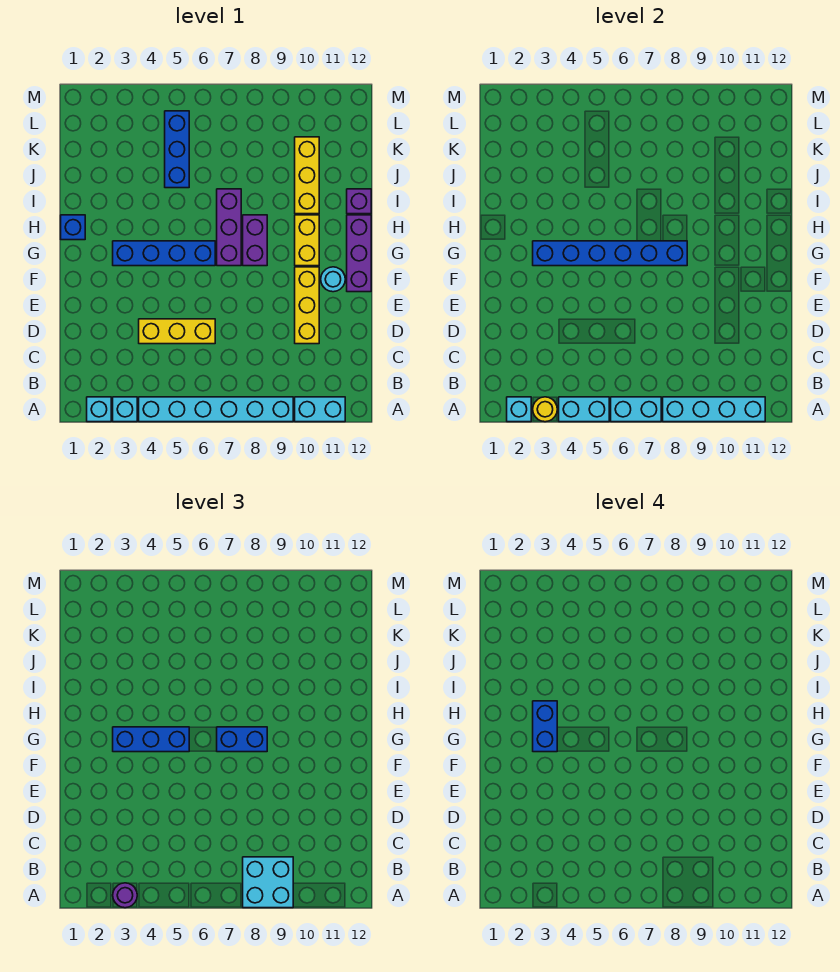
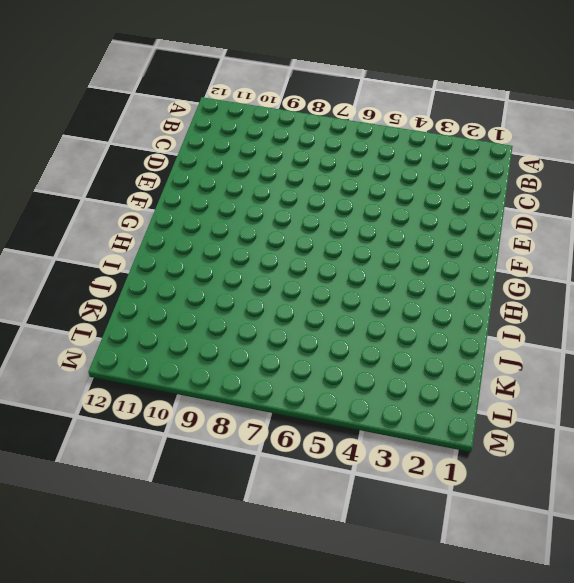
none -> cyan 1x1 brick [87,397,111,422]
none -> cyan 1x1 brick [113,397,137,422]
none -> cyan 1x6 brick [139,397,293,422]

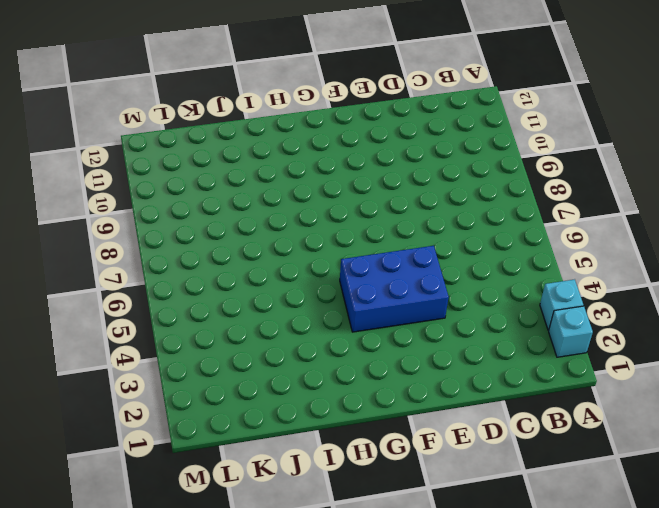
blue 2x3 brick [340,246,449,332] -> blue 1x4 brick [113,241,215,266]
none -> cyan 1x6 brick [139,397,293,422]
none -> cyan 1x2 brick [295,397,345,422]
none -> yellow 1x3 brick [139,319,215,344]

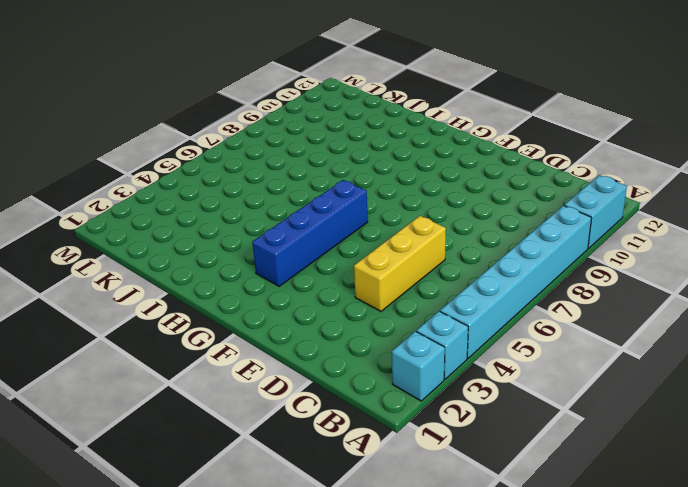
none -> yellow 1x3 brick [295,267,319,344]
none -> cyan 1x1 round brick [321,267,345,292]
none -> purple 1x3 brick [347,215,371,292]

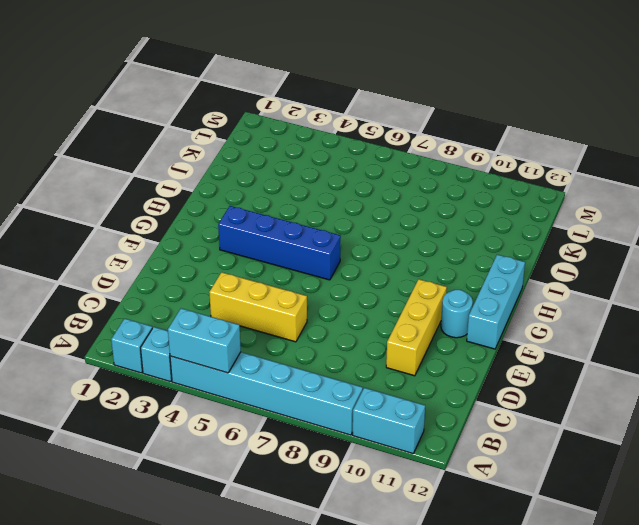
cyan 1x3 brick [467,255,525,349] -> purple 1x3 brick [347,215,371,292]
none -> purple 1x3 brick [217,189,241,266]
none -> purple 1x2 brick [243,215,267,266]
none -> yellow 1x2 brick [295,215,319,266]

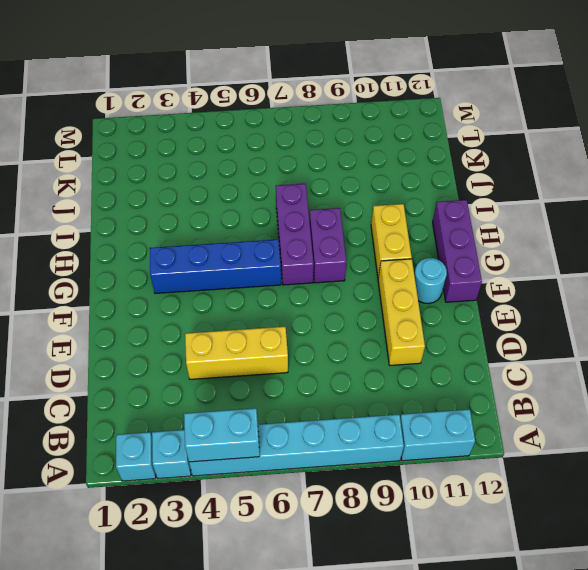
none -> blue 1x1 brick [61,215,85,240]
none -> yellow 1x3 brick [295,137,319,214]
none -> purple 1x1 brick [347,189,371,214]

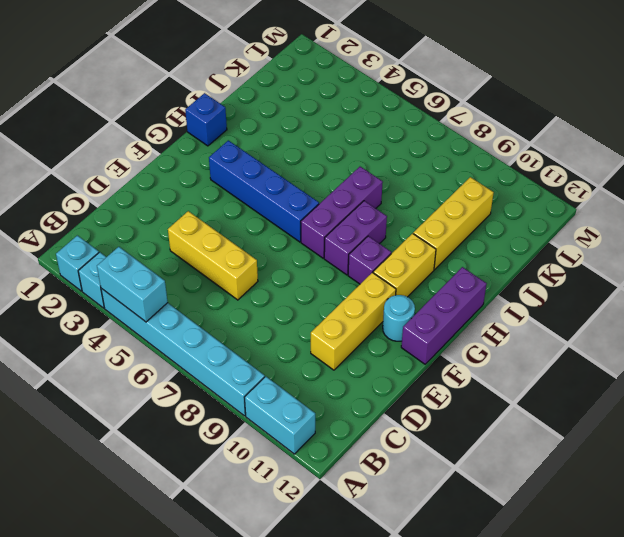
purple 1x1 brick [348,236,391,284] -> purple 1x1 brick moved to [347,189,371,214]
none -> blue 1x3 brick [165,111,189,188]
none -> cyan 1x1 brick [507,397,531,422]
none -> yellow 1x1 round brick [533,397,557,422]

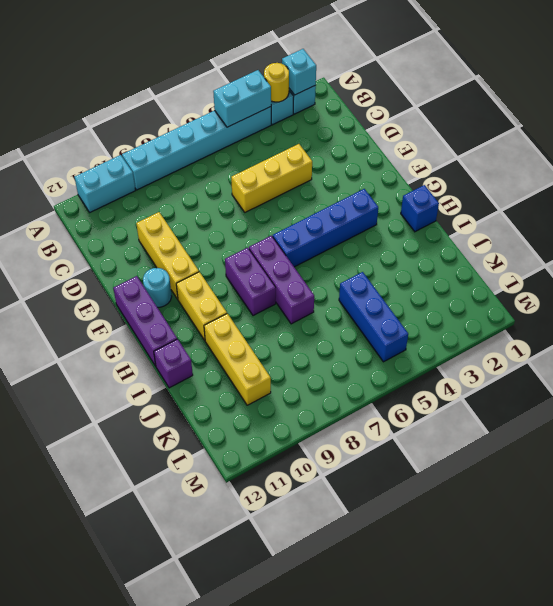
none -> cyan 1x2 brick [611,397,661,422]
none -> cyan 1x4 brick [663,397,765,422]
none -> blue 1x6 brick [533,241,687,266]

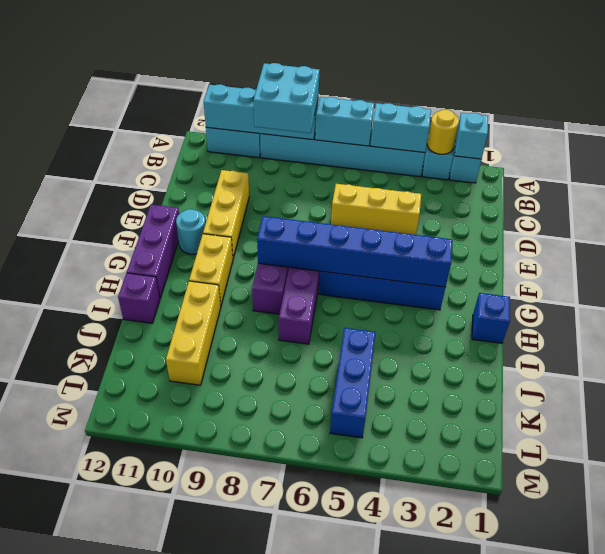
none -> purple 1x1 round brick [113,883,137,908]
none -> blue 1x3 brick [113,727,189,752]
none -> blue 1x2 brick [217,727,267,752]

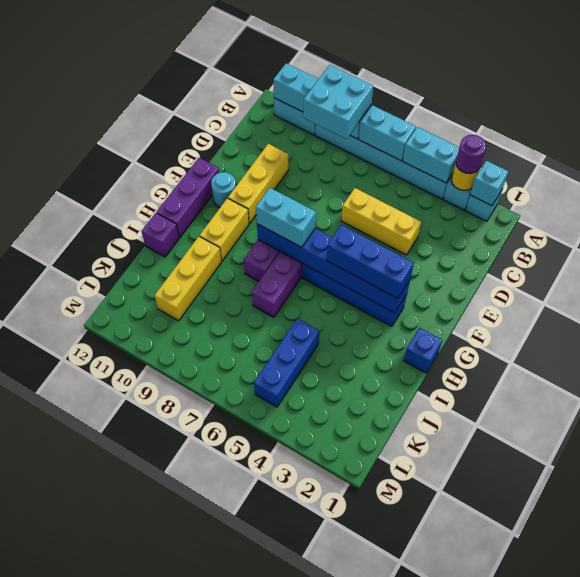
cyan 1x2 brick [256,188,316,247] -> blue 1x2 brick [217,727,267,752]
none -> blue 1x2 brick [533,701,557,752]

